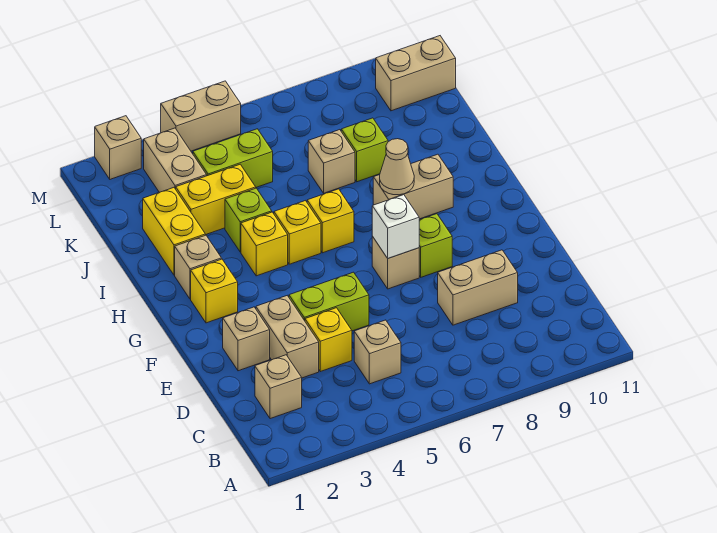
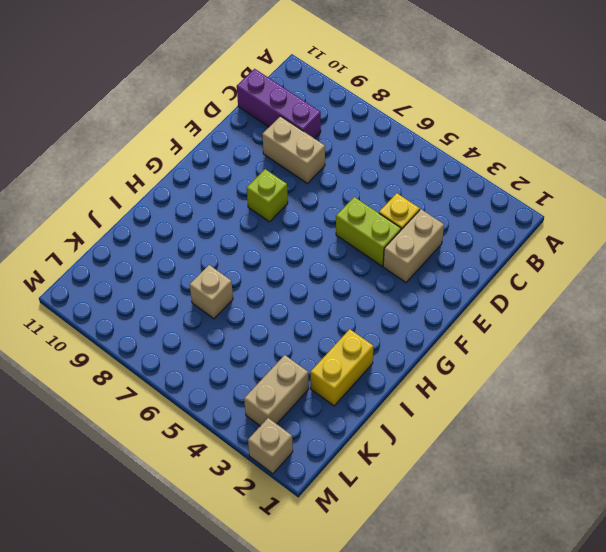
purple 1x3 brick [237,69,321,139] -> none
none -> tan 1x1 brick [255,355,302,419]
none -> tan 1x1 brick [354,320,401,384]
none -> tan 1x1 brick [223,307,270,371]

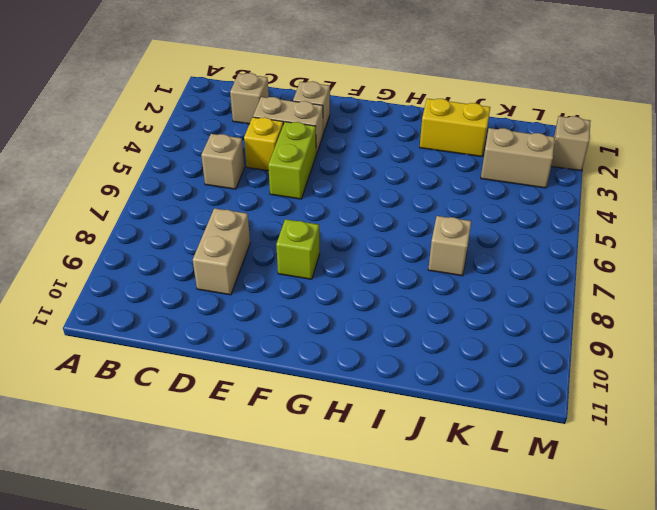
none -> tan 1x1 brick [372,236,419,289]
none -> yellow 1x1 brick [191,259,238,323]
none -> tan 1x1 brick [175,235,221,299]

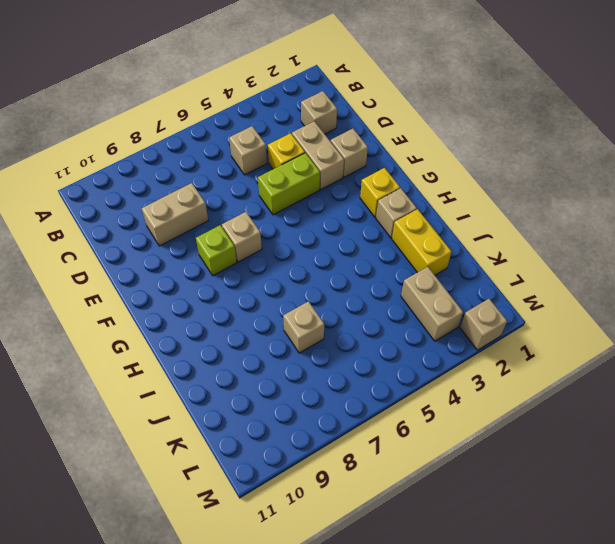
none -> yellow 1x1 brick [241,212,288,276]
none -> yellow 1x1 brick [274,201,321,264]
none -> yellow 1x1 brick [307,189,354,253]

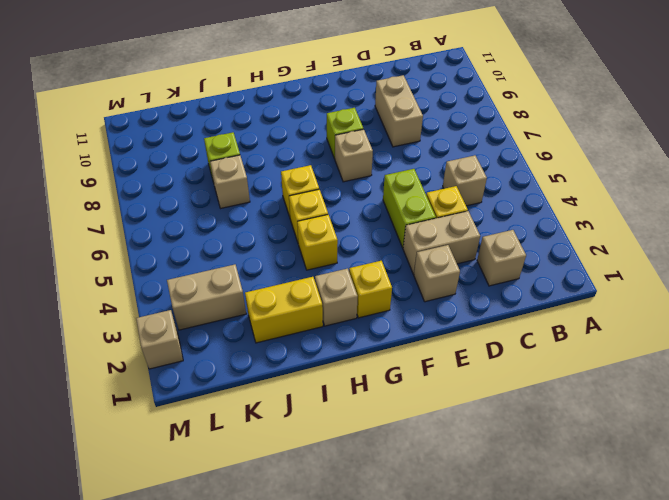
none -> tan 1x2 brick [373,154,453,219]
none -> lime 1x1 brick [225,188,272,252]
none -> yellow 1x2 brick [176,164,256,235]

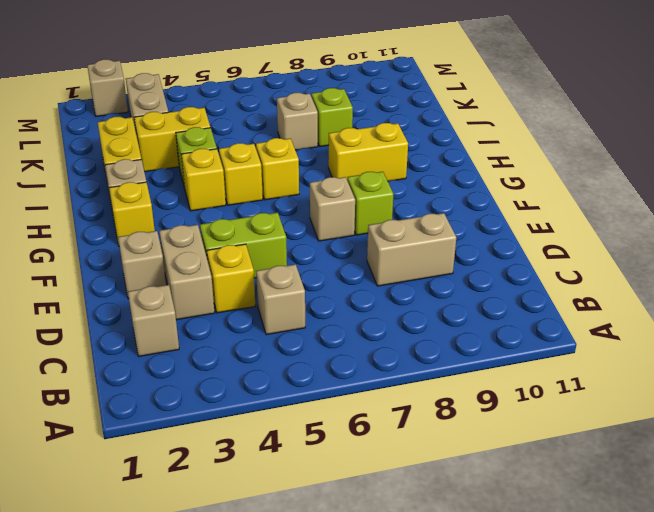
yellow 1x2 brick [328,123,408,181] -> tan 1x2 brick [373,154,453,219]
none -> lime 1x2 brick [193,129,273,187]
none -> tan 1x2 brick [376,36,456,111]
none -> tan 1x2 brick [161,81,241,151]

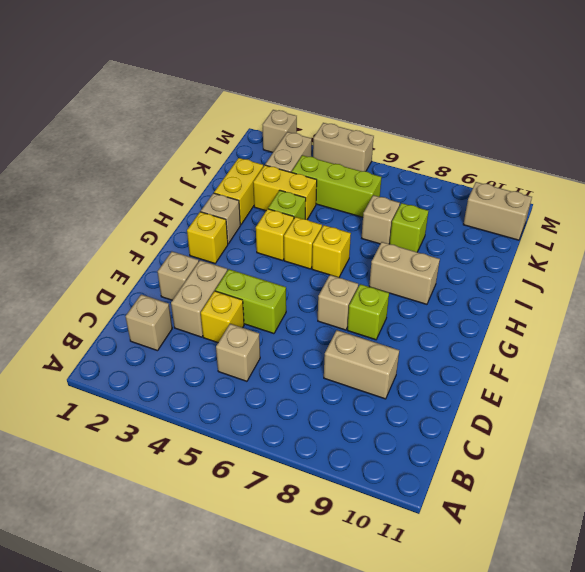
lime 1x3 brick [292,155,381,217] -> lime 1x2 brick [193,129,273,187]
none -> white 1x1 brick [372,195,419,258]
none -> tan 1x1 cone [380,139,414,195]

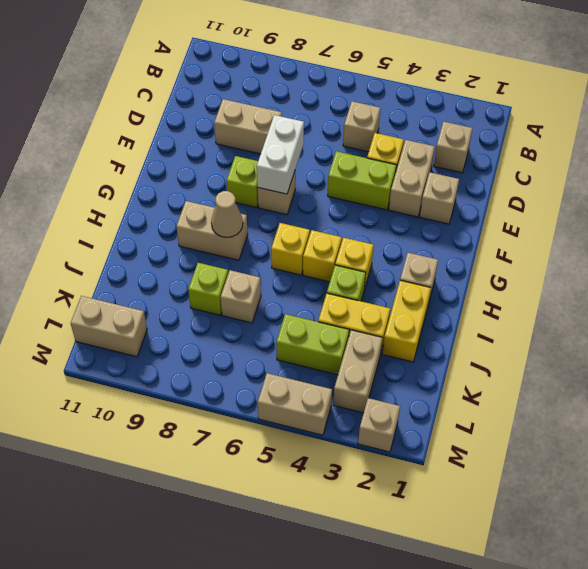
white 1x2 brick [257,115,304,194] -> white 1x1 brick [372,195,419,258]
none -> yellow 1x1 brick [191,259,238,323]

